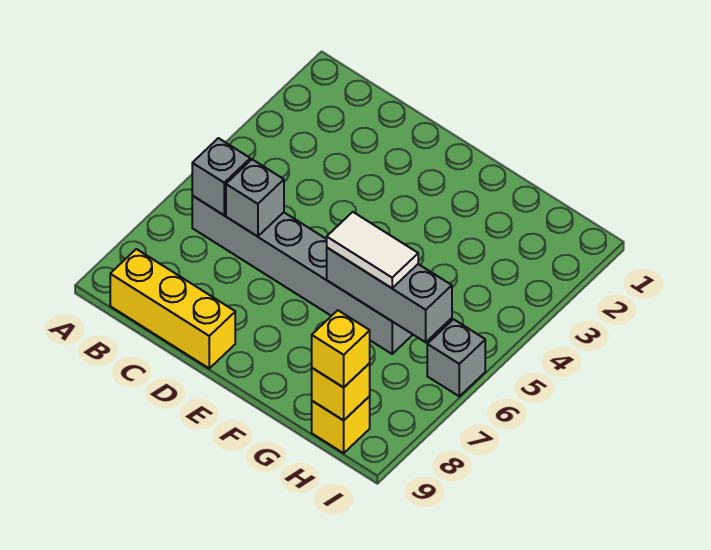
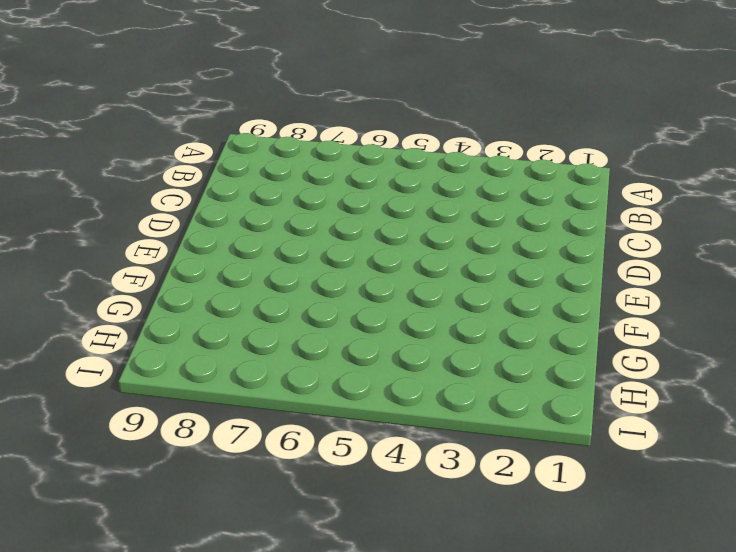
none -> grey 1x6 brick [192,196,413,354]
none -> yellow 1x3 brick [110,249,235,368]

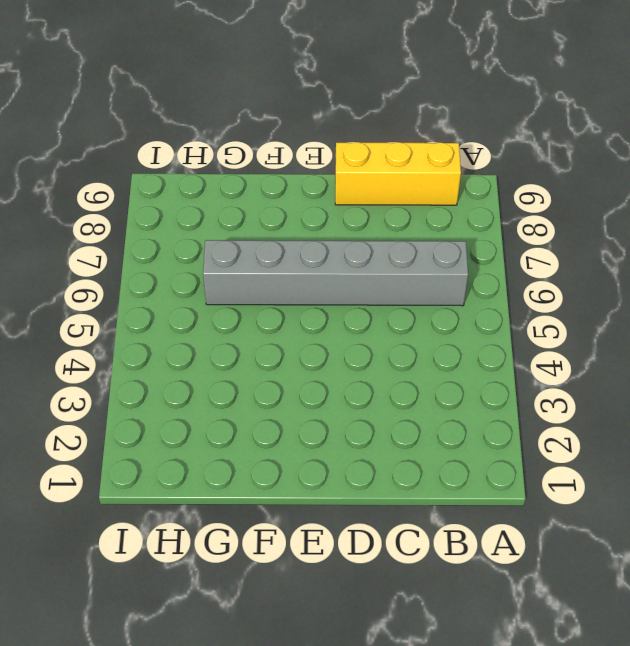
none -> yellow 1x1 brick [312,396,370,453]
none -> grey 1x1 brick [427,319,485,396]

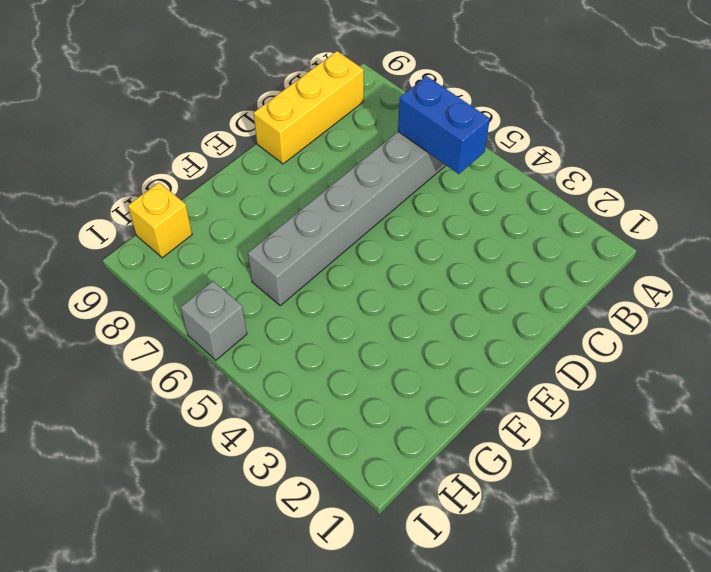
blue 1x2 brick [398,76,490,174] -> grey 1x1 brick [192,138,250,215]
none -> grey 1x1 brick [226,159,284,237]
none -> grey 1x3 brick [327,248,452,342]

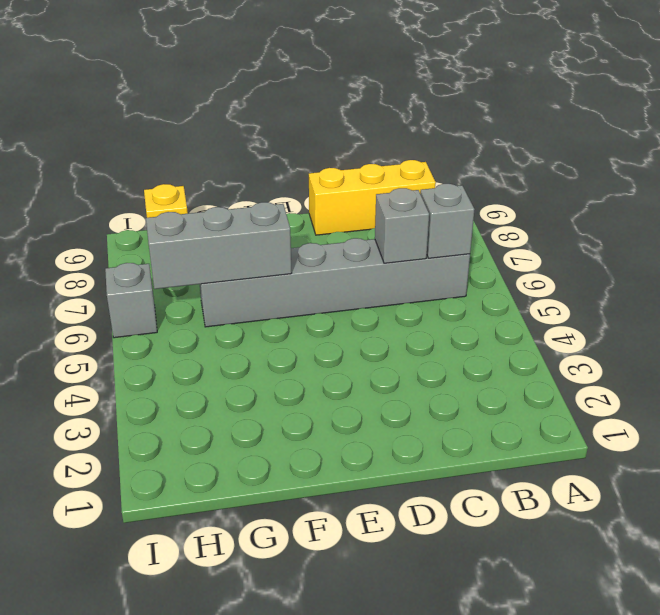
none -> yellow 1x1 brick [312,363,370,420]
none -> white 1x2 tile [327,212,418,288]

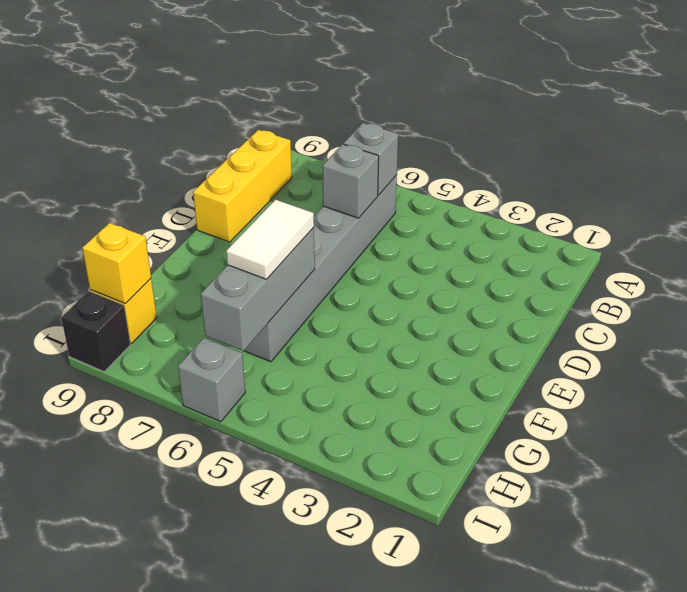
black 1x1 brick [61,291,131,371] -> none
none -> yellow 1x1 brick [312,310,370,387]

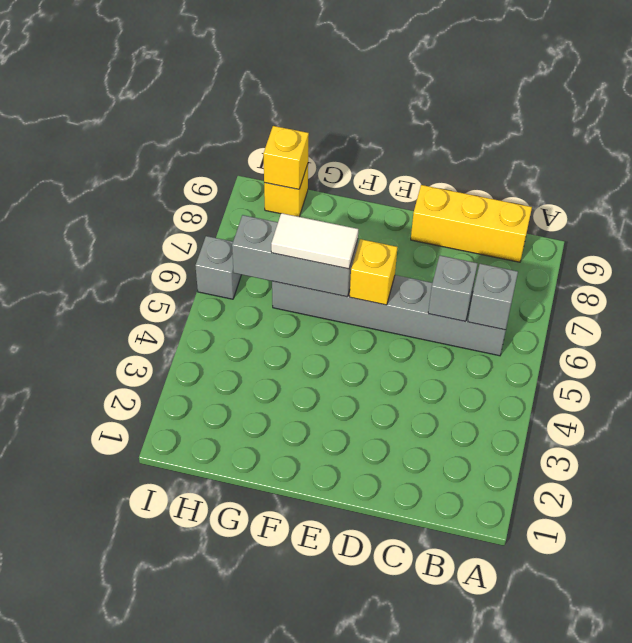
yellow 1x1 brick [350,239,397,305] -> yellow 1x1 brick moved to [312,310,370,387]

